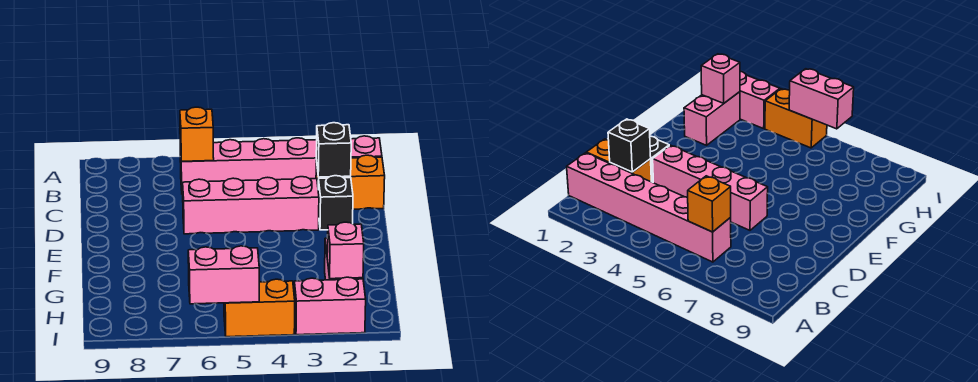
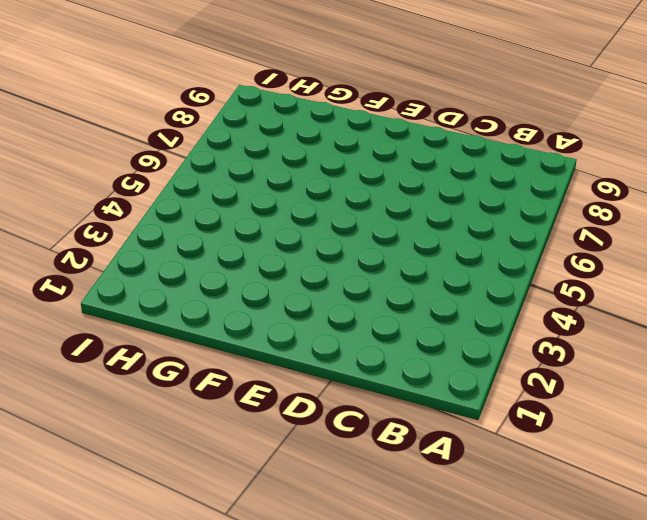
none -> pink 1x6 brick [180,136,382,194]
none -> orange 1x2 brick [316,155,385,209]

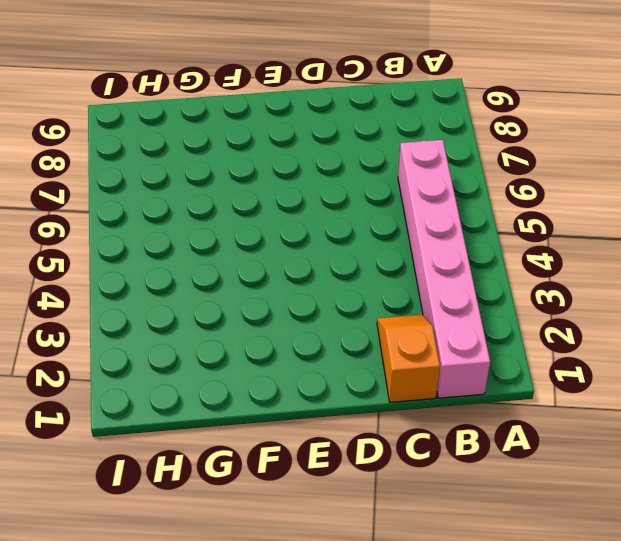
orange 1x2 slope [377,315,440,402] -> orange 1x2 brick [316,155,385,209]
none -> black 1x1 brick [318,176,353,230]
none -> pink 1x4 brick [183,177,319,234]

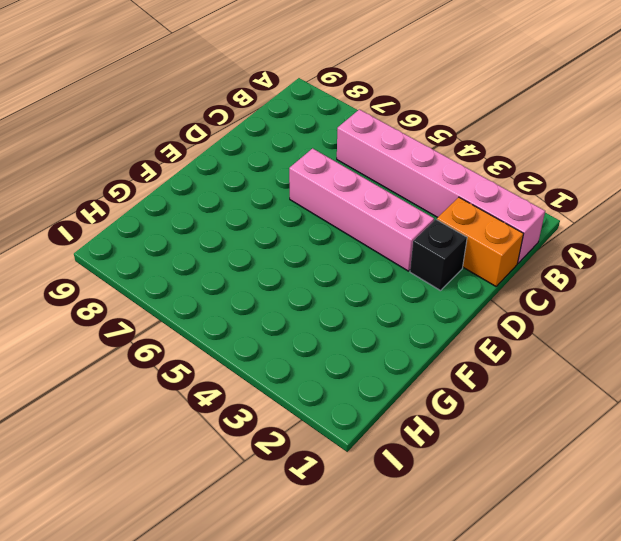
none -> pink 1x2 brick [684,92,740,145]
none -> pink 1x2 brick [294,277,366,335]

